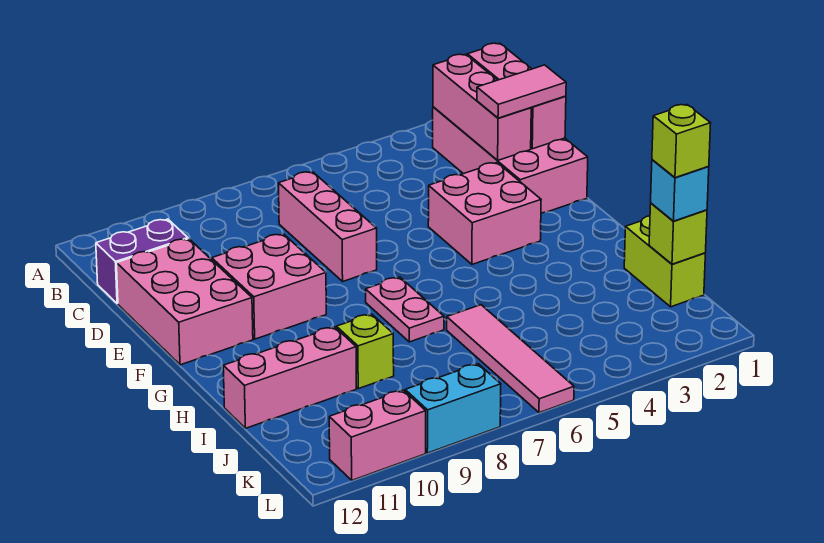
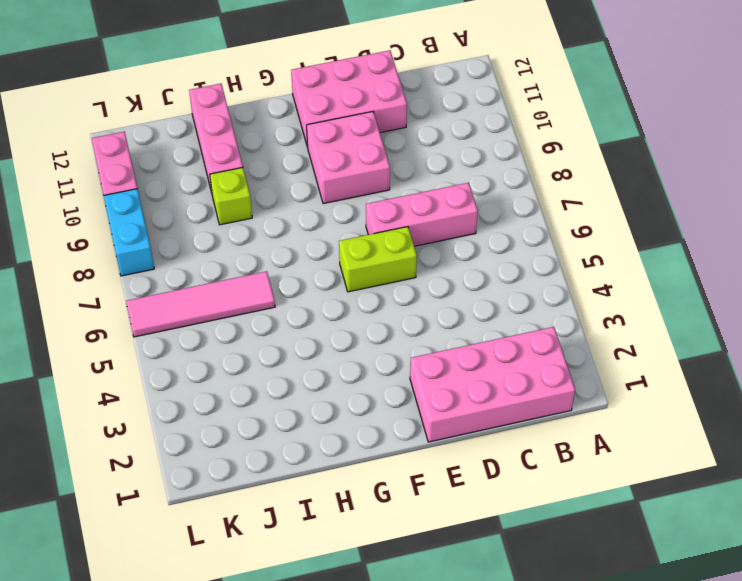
lime 1x2 brick [339,227,417,292] -> lime 1x2 brick moved to [624,216,705,307]
none -> purple 1x2 brick [96,219,188,304]
none -> pink 2x2 brick [428,163,541,264]
none -> pink 1x2 plate [366,277,444,342]

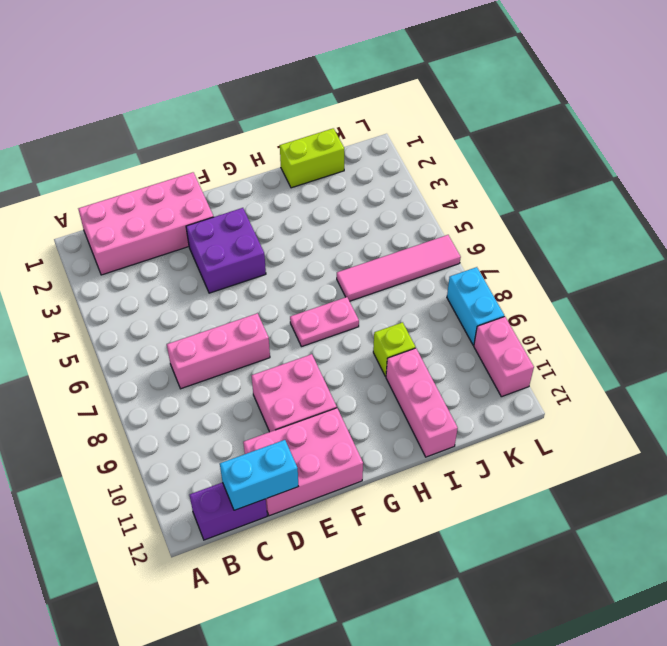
purple 1x2 brick [190,482,267,540] -> purple 1x2 brick turned to [96,219,188,304]
cyan 1x2 brick [220,440,298,510] -> none
purple 2x2 brick [186,208,266,293] -> pink 2x2 brick [428,163,541,264]
none -> pink 1x3 brick [467,43,566,149]
none -> pink 1x3 brick [433,54,531,160]
none -> lime 1x1 brick [649,203,707,264]

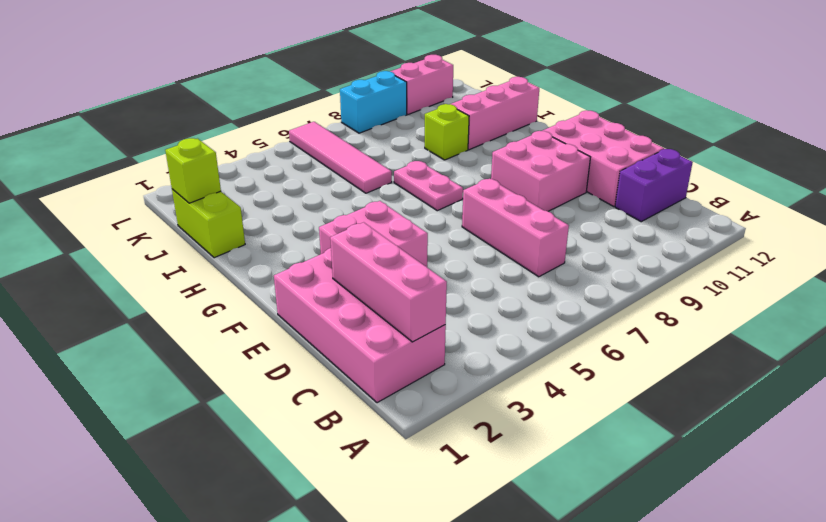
none -> pink 1x3 brick [467,43,566,149]
none -> pink 1x2 tile [477,65,566,118]
none -> cyan 1x1 brick [651,160,709,221]

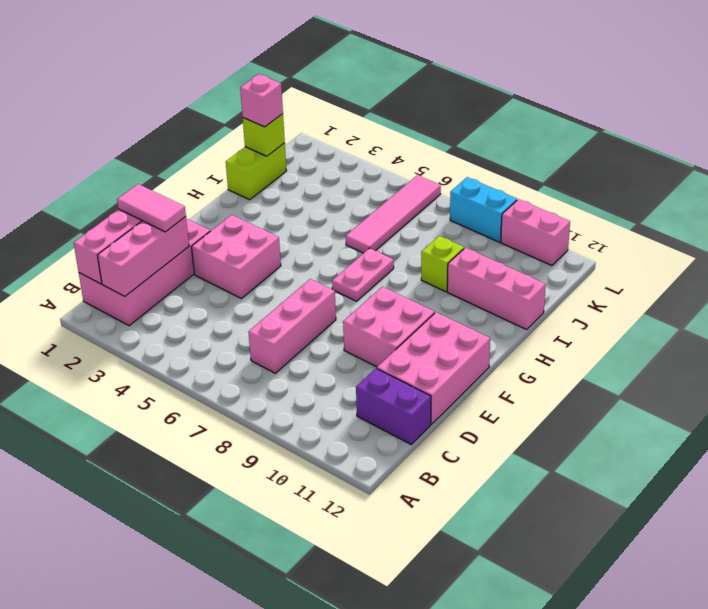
pink 1x1 brick [240,74,283,127] -> cyan 1x1 brick [651,160,709,221]
none -> lime 1x1 brick [652,105,711,178]

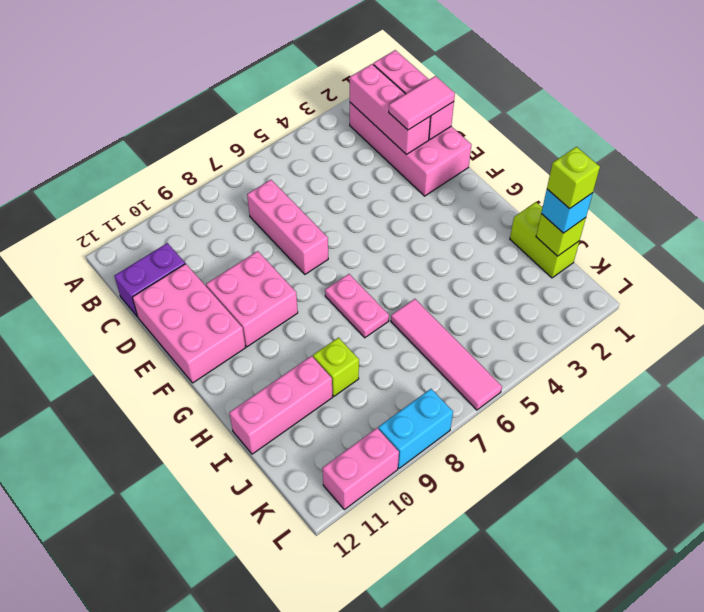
none -> pink 2x2 brick [428,163,541,264]

